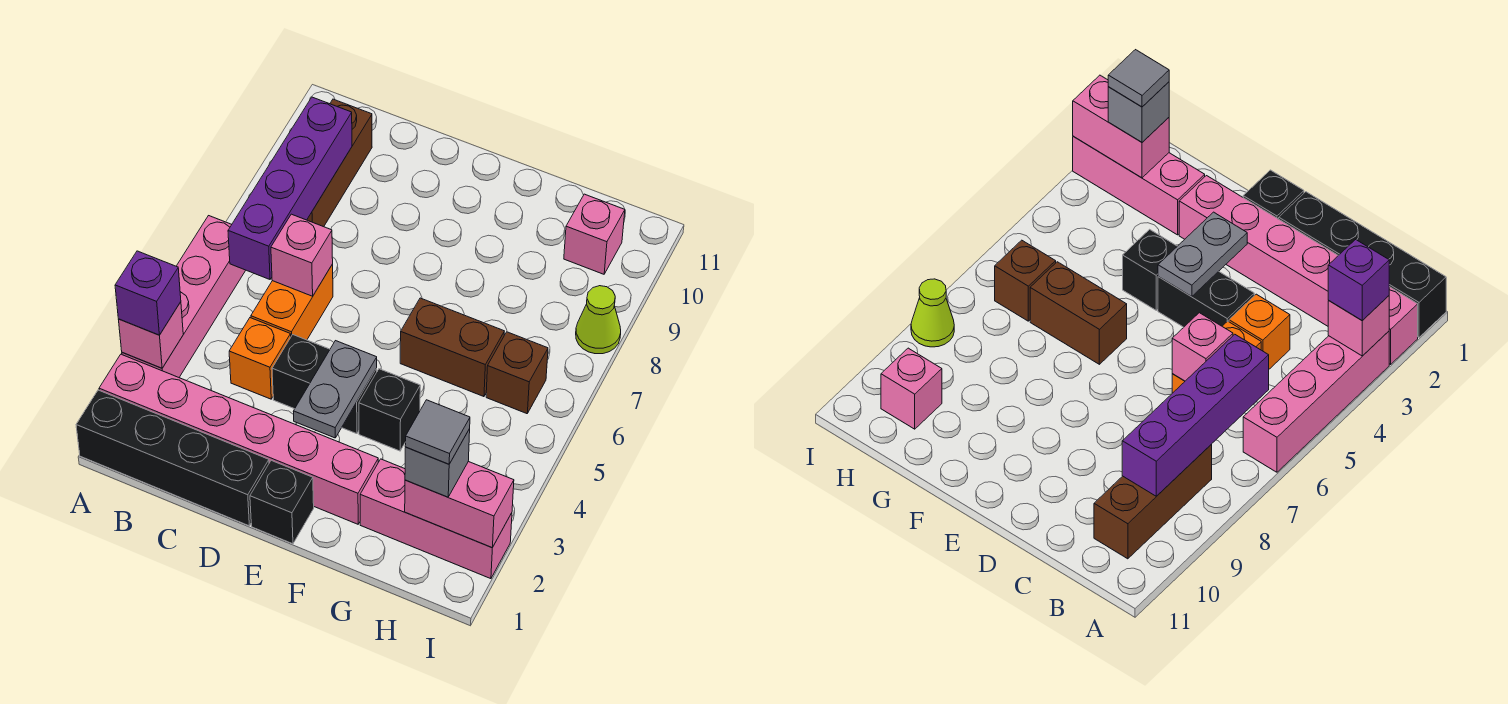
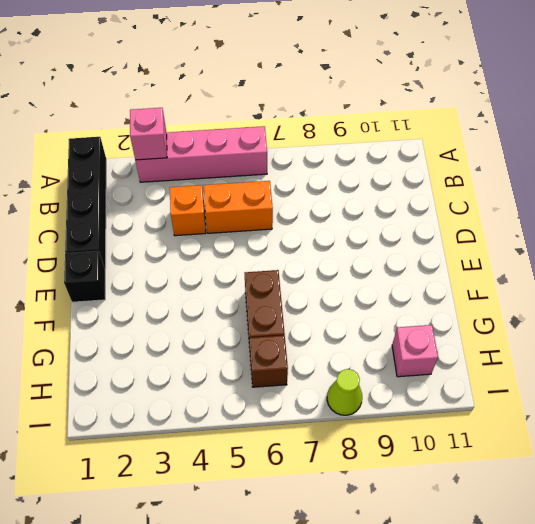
none -> pink 1x6 brick [99,354,378,524]
none -> brown 1x3 brick [307,99,372,227]
none -> black 1x2 brick [272,335,377,434]

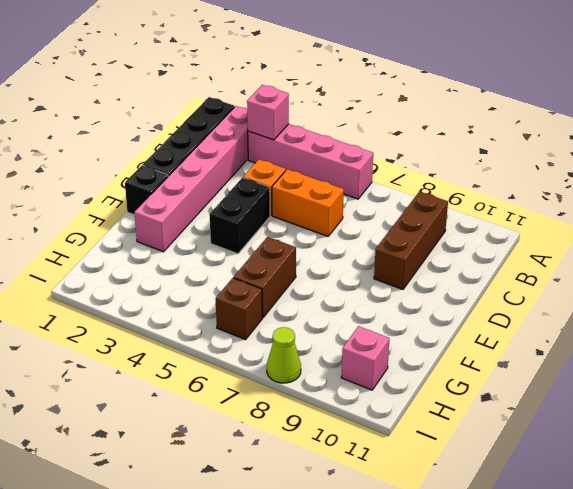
brown 1x3 brick [374,192,448,289] -> brown 1x3 brick turned to [307,99,372,227]
none -> black 1x1 brick [359,369,420,451]
none -> pink 1x3 brick [360,459,512,579]
none -> purple 1x4 brick [228,97,352,279]

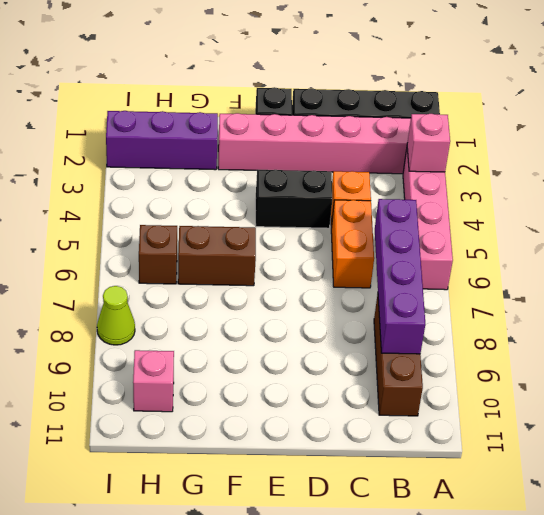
purple 1x3 brick [106,111,218,170] -> pink 1x3 brick [360,459,512,579]
none -> black 1x1 brick [359,369,420,451]
none -> pink 1x1 brick [271,214,333,296]
none -> grey 1x2 plate [293,341,377,438]

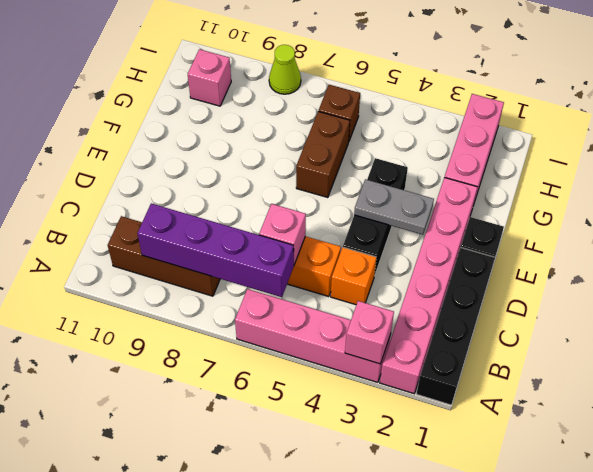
none -> pink 1x2 brick [405,462,514,548]
none -> purple 1x1 brick [115,251,181,335]
none -> grey 1x1 brick [405,429,470,497]

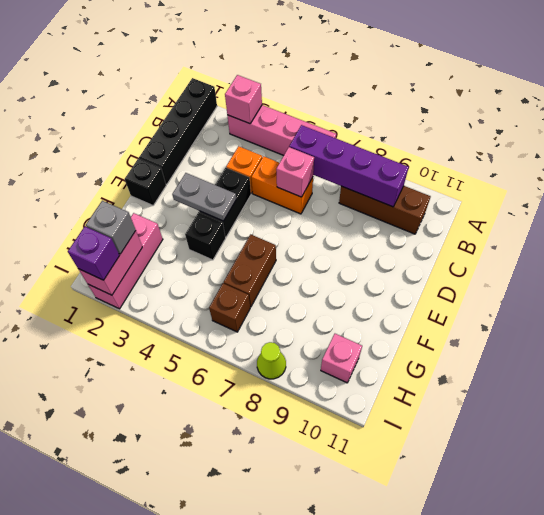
purple 1x1 brick [68,227,120,280] -> purple 1x1 brick moved to [115,251,181,335]
none -> pink 1x6 brick [99,354,378,524]
none -> grey 1x1 tile [405,400,470,464]

